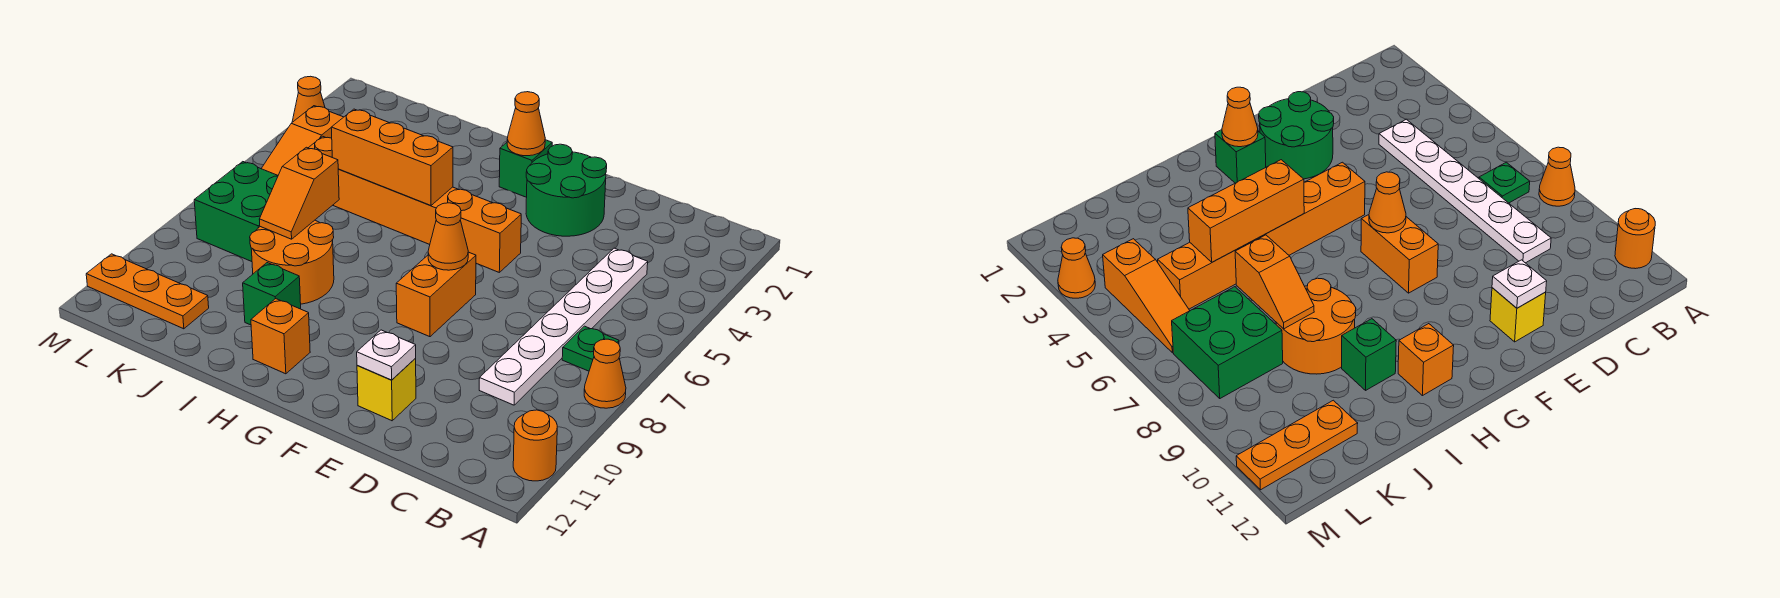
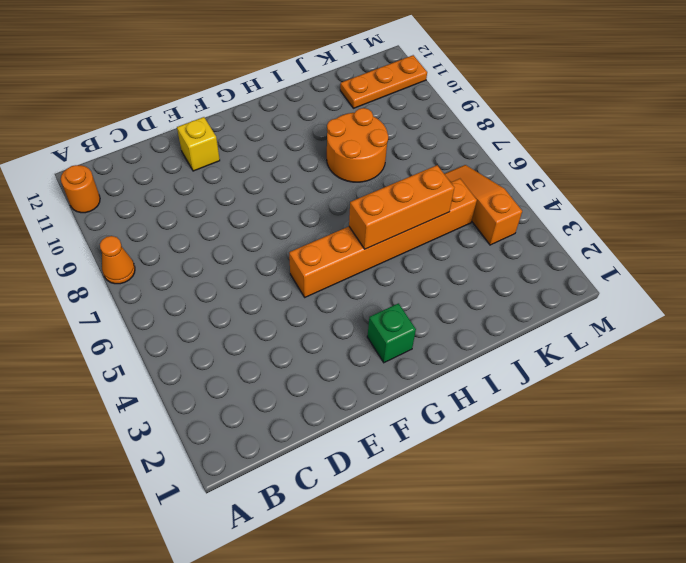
none -> green 1x1 plate [562,326,619,371]
none -> white 1x6 plate [479,248,648,405]
none -> green 2x2 round brick [526,144,607,236]

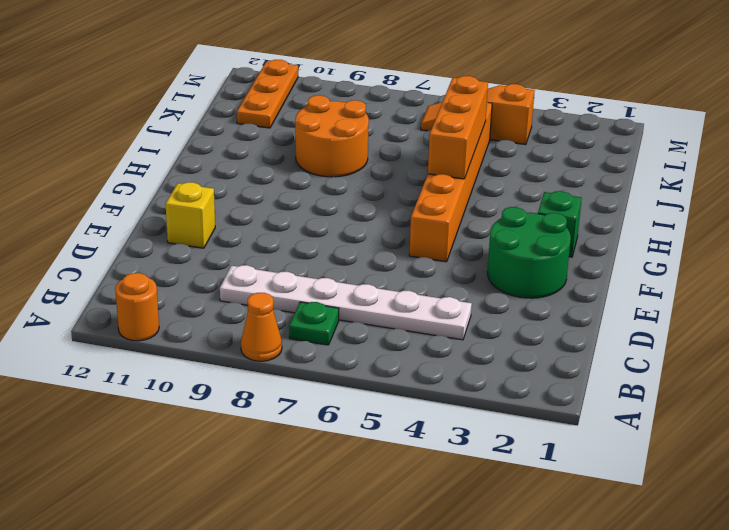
none -> orange 1x2 brick [396,252,476,337]
none -> orange 1x1 brick [251,299,310,374]
none -> green 1x1 brick [243,263,301,325]

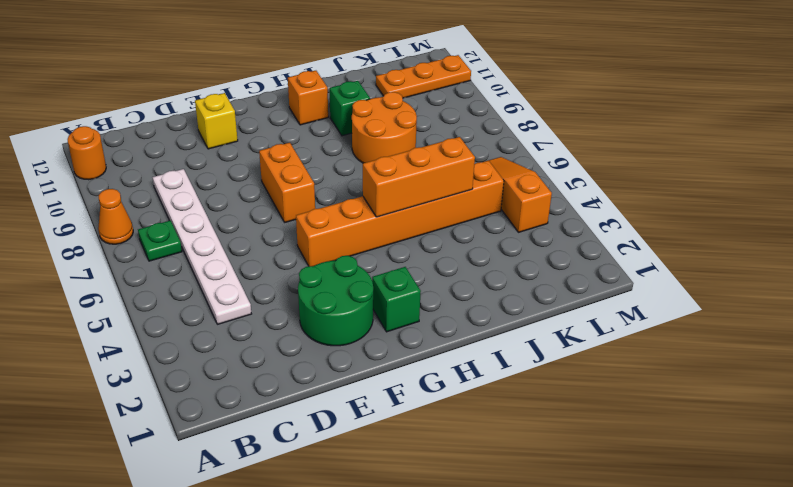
none -> green 2x2 brick [194,162,278,262]
none -> orange 1x1 cone [292,76,325,122]
none -> white 1x1 plate [357,330,416,380]

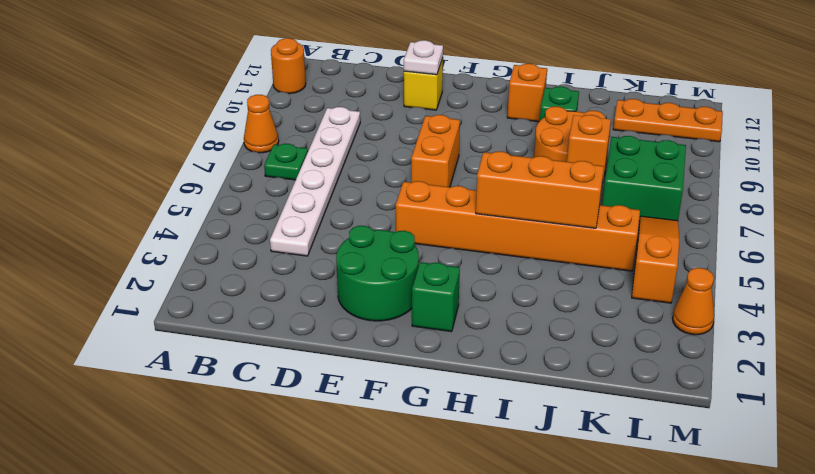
none -> orange 1x1 cone [428,203,468,270]
none -> orange 1x1 cone [507,92,545,156]

